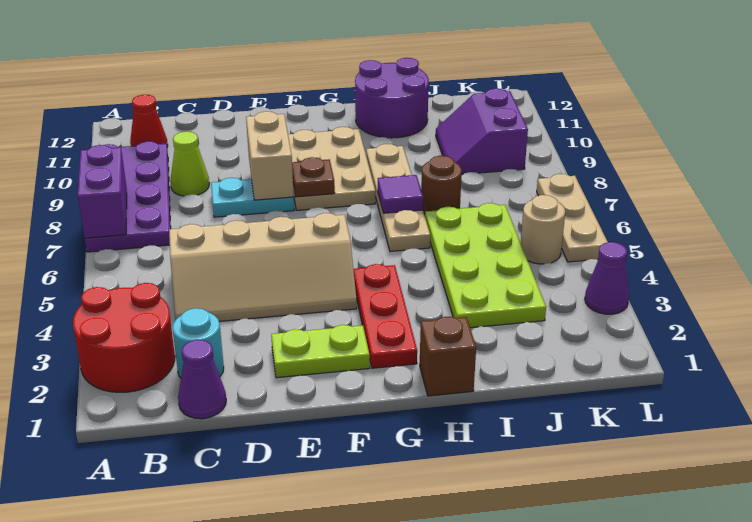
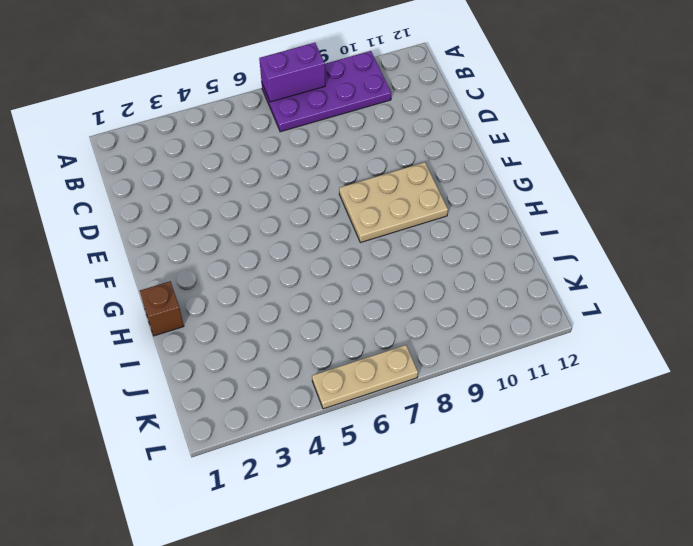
none -> red 2x2 round brick [73,283,175,392]
none -> red 1x1 cone [130,95,168,147]
none -> purple 1x1 cone [178,340,226,419]

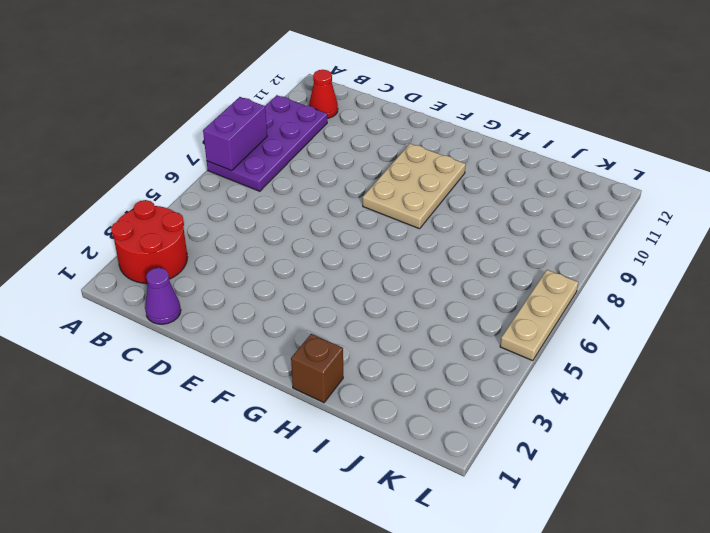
none -> cyan 1x1 round brick [172,308,224,378]
none -> tan 2x4 slope [169,213,357,321]
none -> lime 1x1 cone [170,132,209,196]

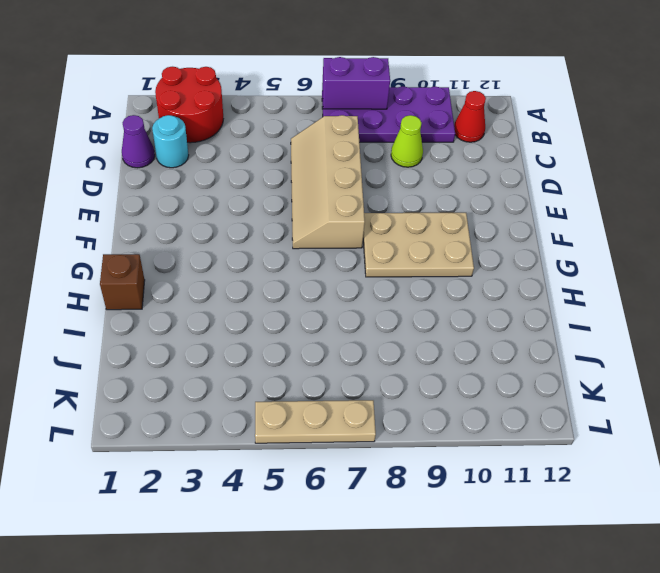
tan 2x4 slope [291,115,365,249] -> tan 2x4 slope moved to [169,213,357,321]
none -> cyan 1x2 plate [211,178,294,217]
none -> lime 1x2 plate [271,325,370,378]
none -> red 1x3 plate [353,264,417,368]

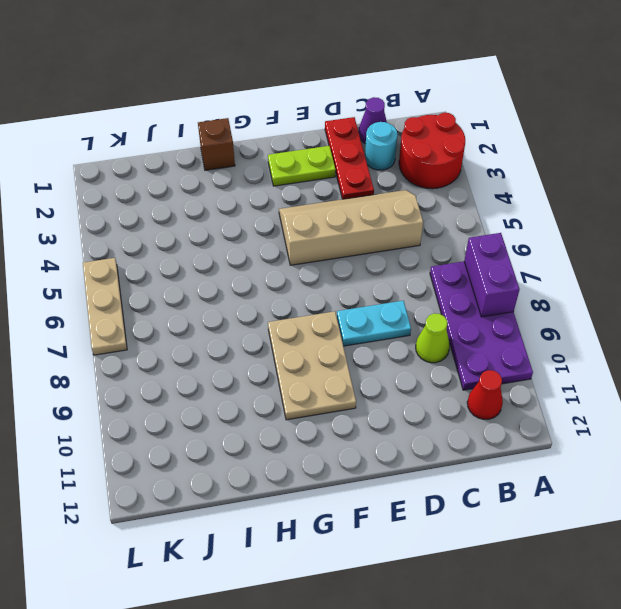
red 1x3 plate [325,117,374,199] -> red 1x3 plate moved to [353,264,417,368]
none -> tan 1x4 plate [366,144,430,251]
none -> purple 2x2 round brick [355,58,429,138]
none -> lime 2x4 plate [425,203,546,328]

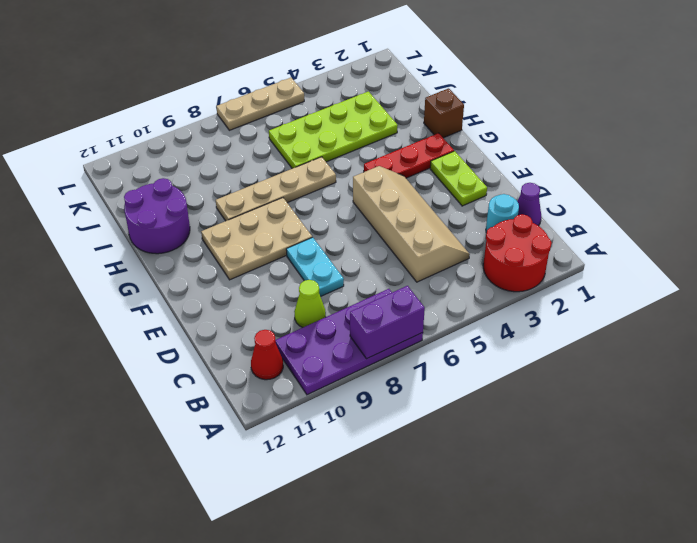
none -> brown 1x1 round brick [421,156,462,216]
none -> purple 2x2 slope [436,89,528,174]
none -> tan 1x1 round brick [521,195,565,264]

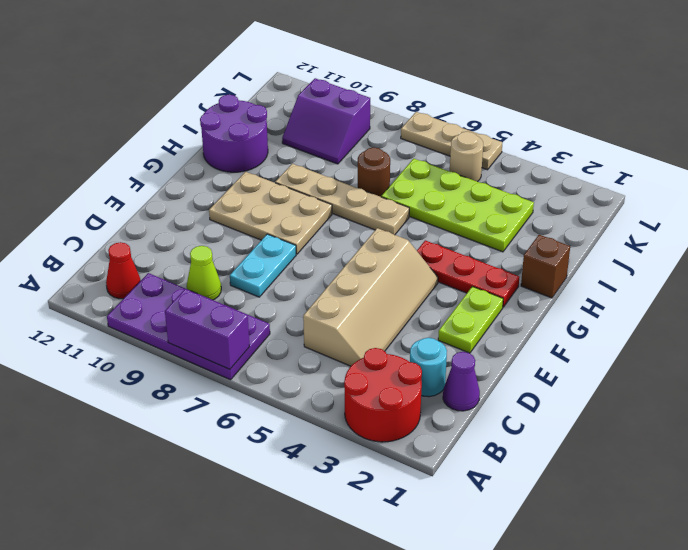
none -> purple 1x1 cone [585,242,629,314]
none -> tan 1x2 brick [246,111,294,200]
none -> brown 1x1 plate [292,157,335,197]

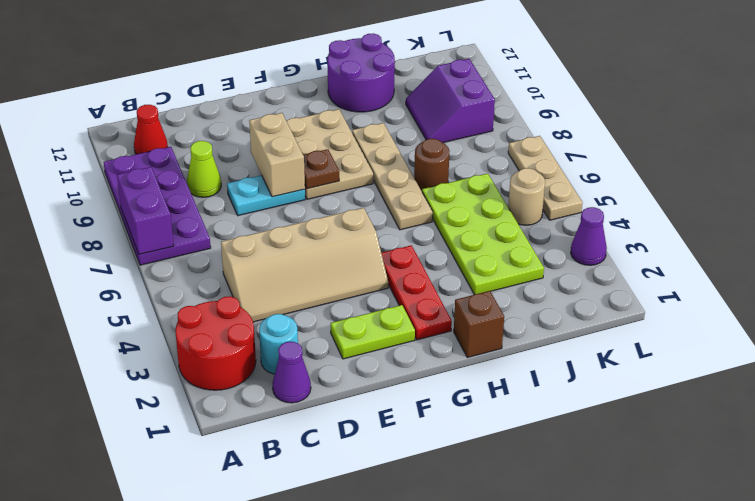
none -> purple 1x1 tile [378,175,423,213]

